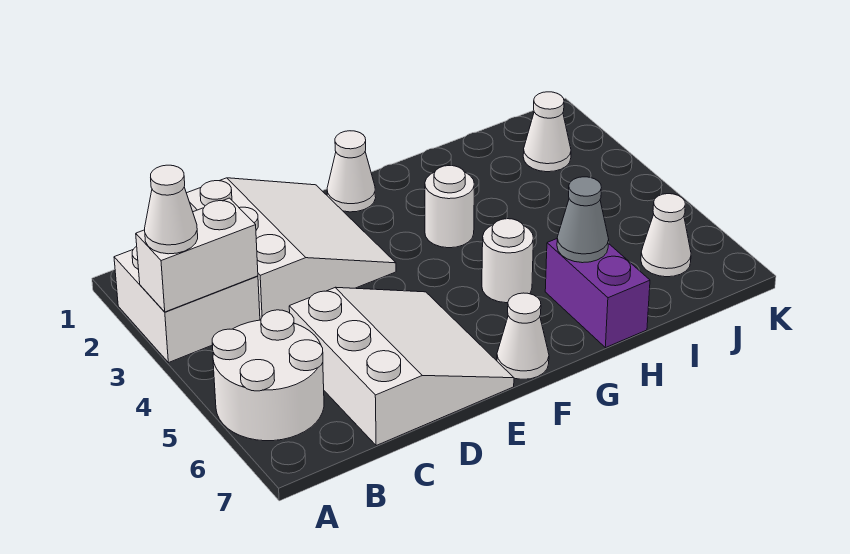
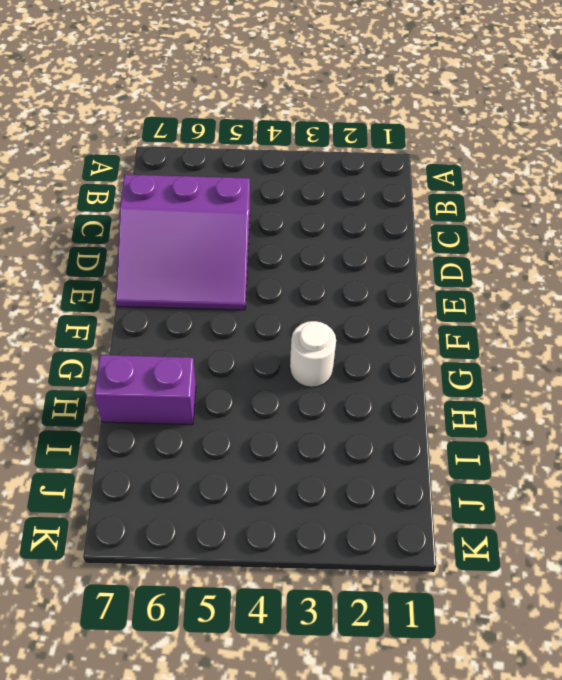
purple 3x3 slope [116,175,250,310] -> white 3x3 slope [289,287,514,445]
none -> white 2x2 brick [114,246,260,363]
none -> white 2x2 round brick [212,310,324,441]
none -> white 3x3 slope [187,178,396,320]

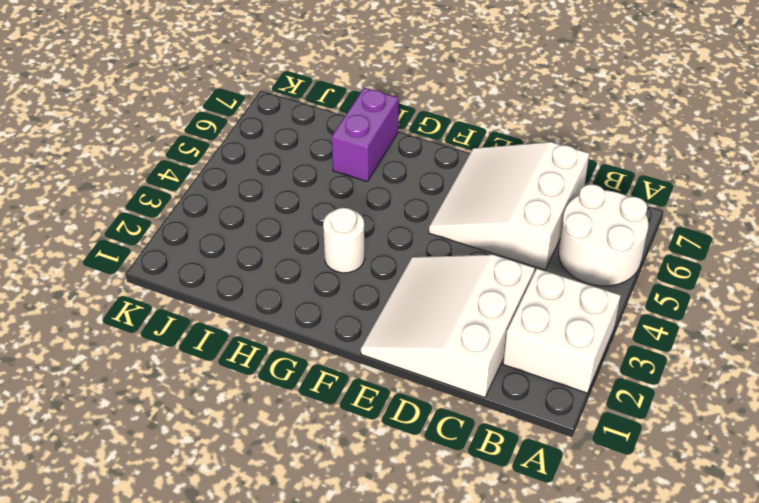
none -> white 1x1 cone [327,131,376,212]
none -> white 1x1 cone [497,293,549,379]
none -> white 1x1 round brick [482,219,533,303]

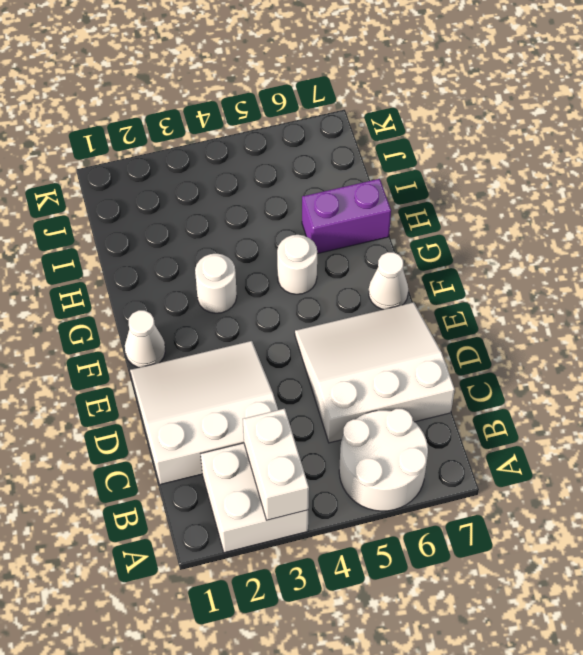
none -> white 1x1 cone [523,92,571,172]
none -> white 1x1 cone [641,194,691,277]
none -> grey 1x1 cone [557,177,609,263]

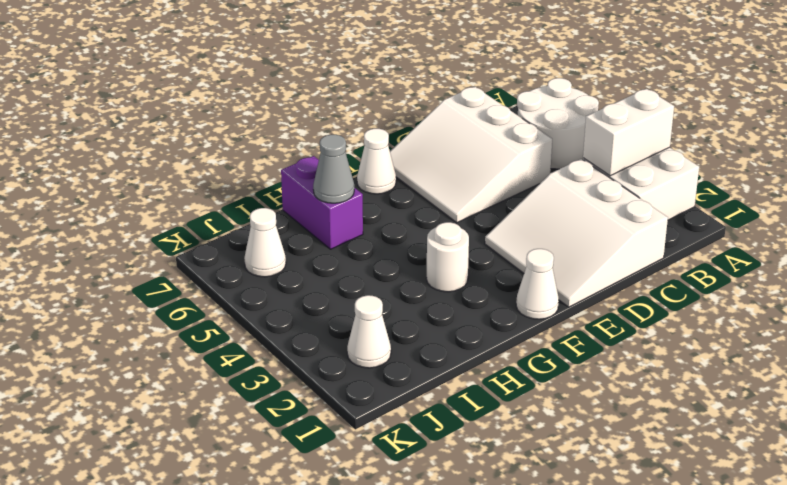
none -> white 1x1 round brick [482,219,533,303]
none -> white 1x1 cone [145,165,198,254]

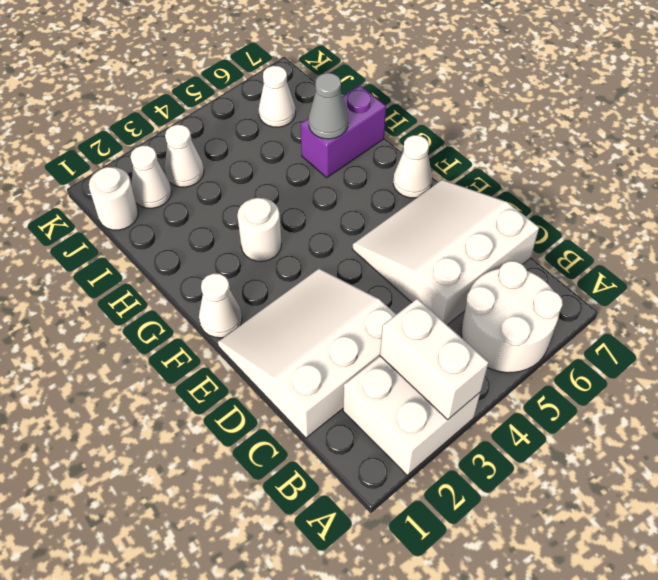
white 1x1 round brick [89,167,138,230] -> white 1x1 round brick moved to [482,219,533,303]
white 1x1 cone [165,125,204,187] -> white 1x1 cone moved to [145,165,198,254]

